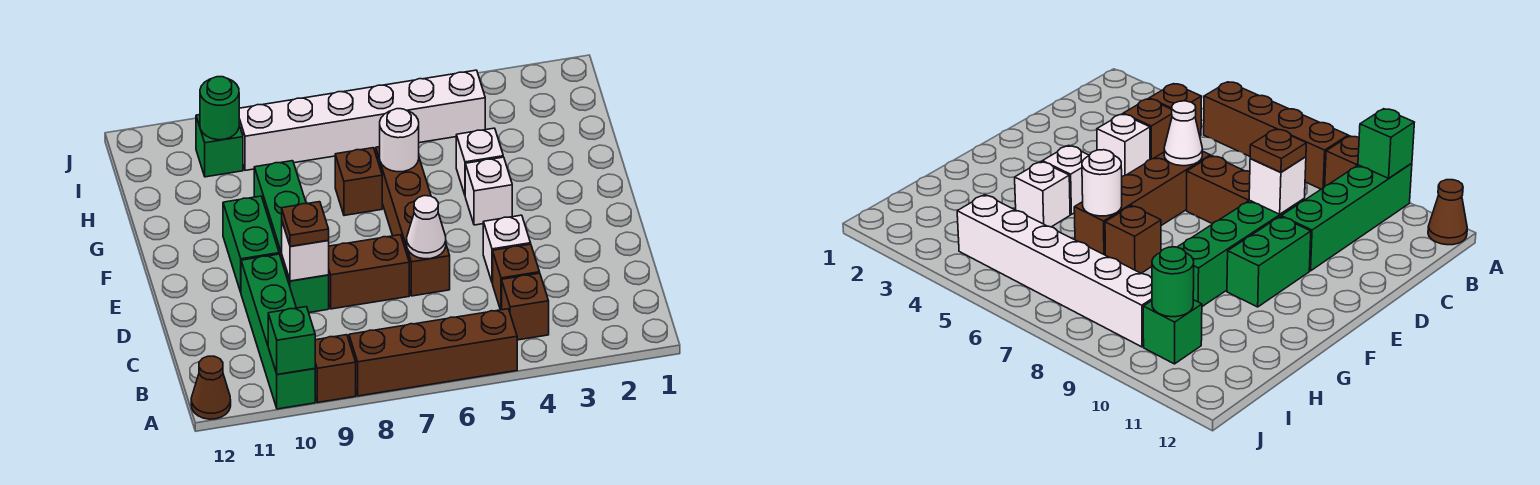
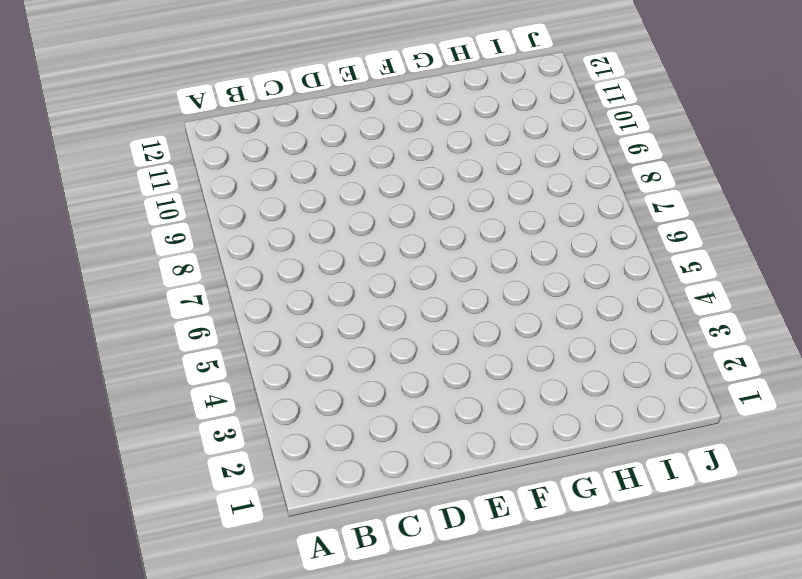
none -> brown 1x4 brick [349,309,517,396]
none -> brown 1x1 brick [315,335,356,403]
none -> green 1x4 brick [241,254,315,409]

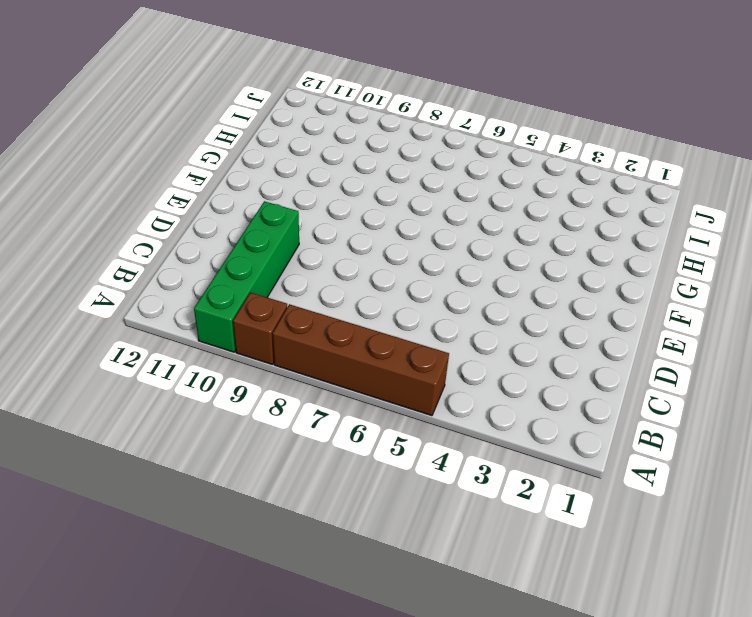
none -> brown 1x1 cone [191,356,231,419]
none -> brown 1x1 brick [502,273,549,340]
none -> brown 1x1 brick [493,244,540,310]

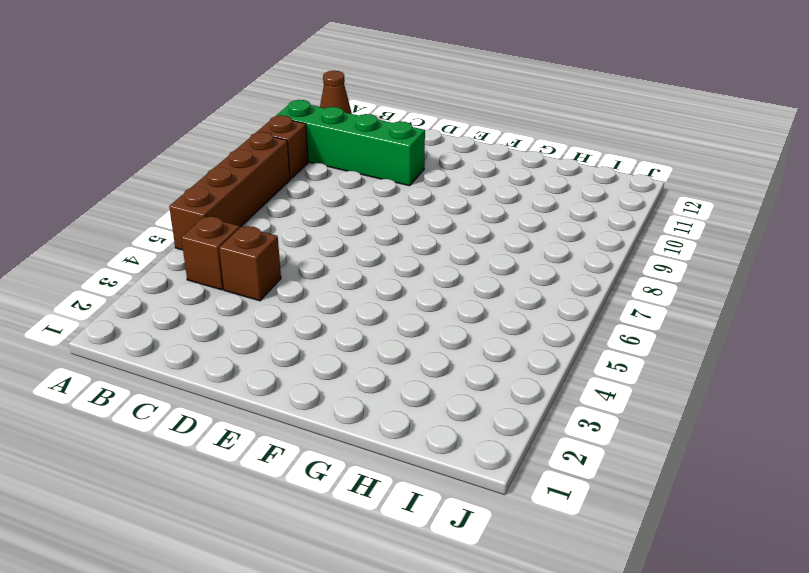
none -> white 1x1 brick [483,215,531,283]
none -> brown 1x4 brick [376,147,450,296]
none -> brown 1x2 brick [329,235,409,309]

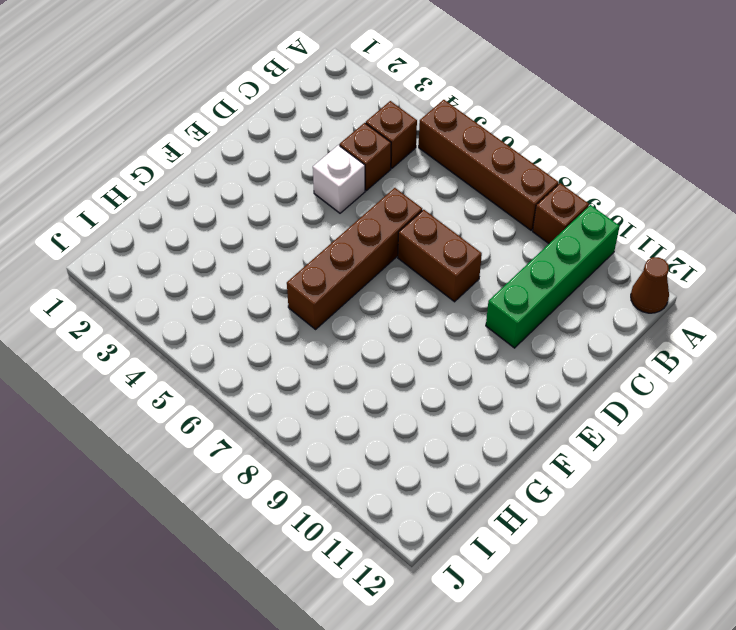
none -> green 1x4 brick [254,161,329,312]
none -> green 1x2 brick [223,196,279,292]
none -> white 1x1 brick [465,157,512,225]

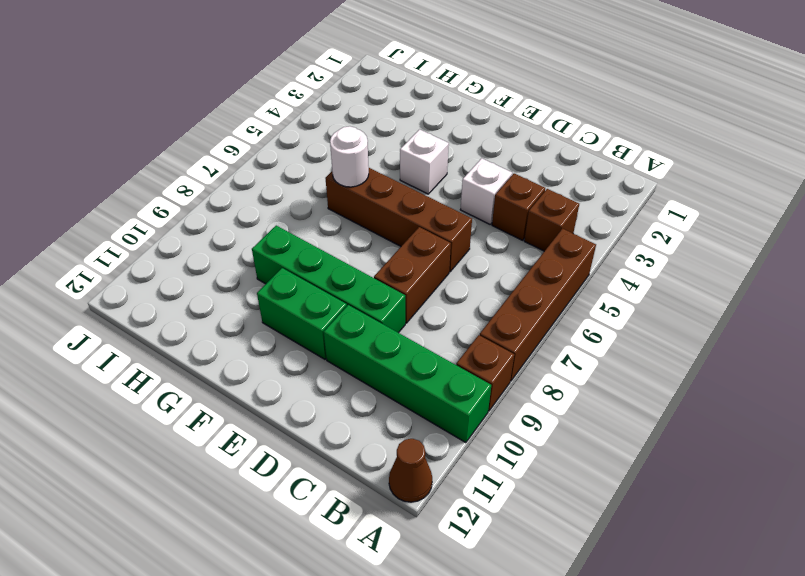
none -> white 1x1 brick [456,128,503,195]
none -> brown 1x1 brick [335,148,382,216]
none -> white 1x6 brick [239,70,485,170]

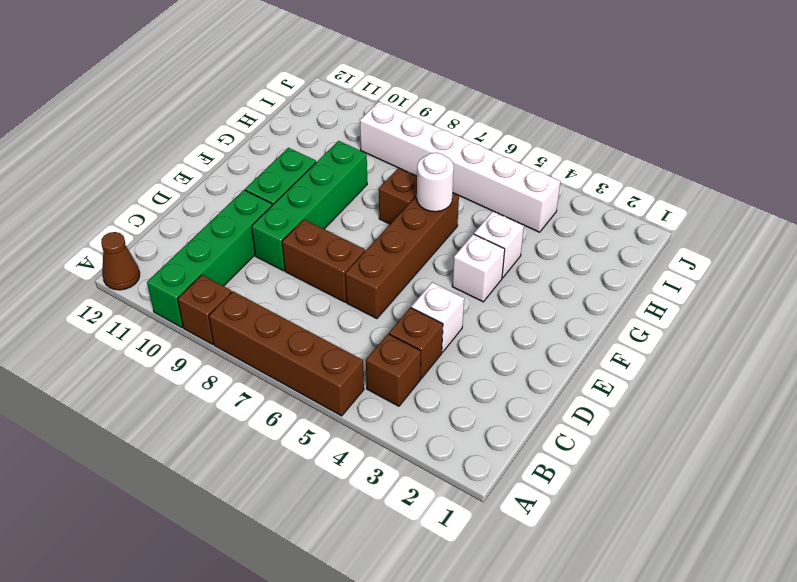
none -> green 1x1 brick [196,115,243,177]
none -> green 1x1 brick [268,307,315,374]
none -> white 1x1 cone [407,196,446,259]

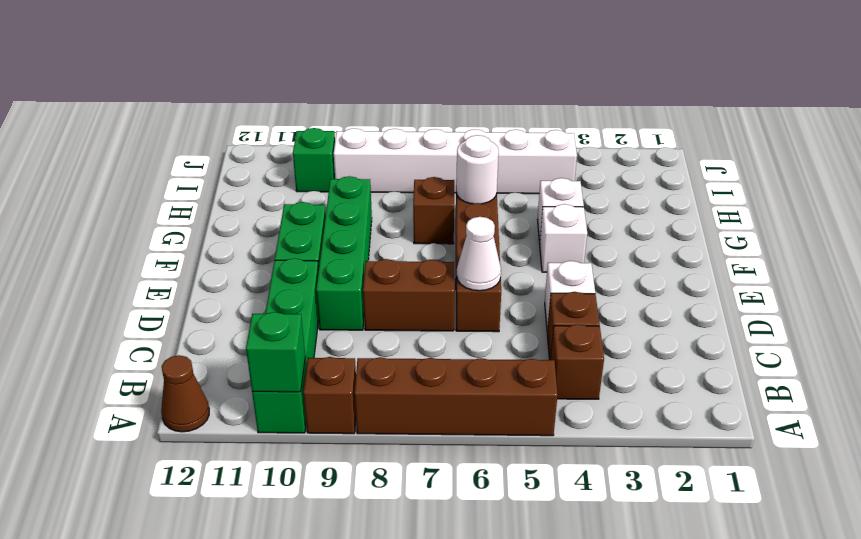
none -> white 1x1 brick [282,222,329,281]
none -> green 1x1 round brick [200,77,239,140]
none -> brown 1x1 plate [282,202,329,246]

